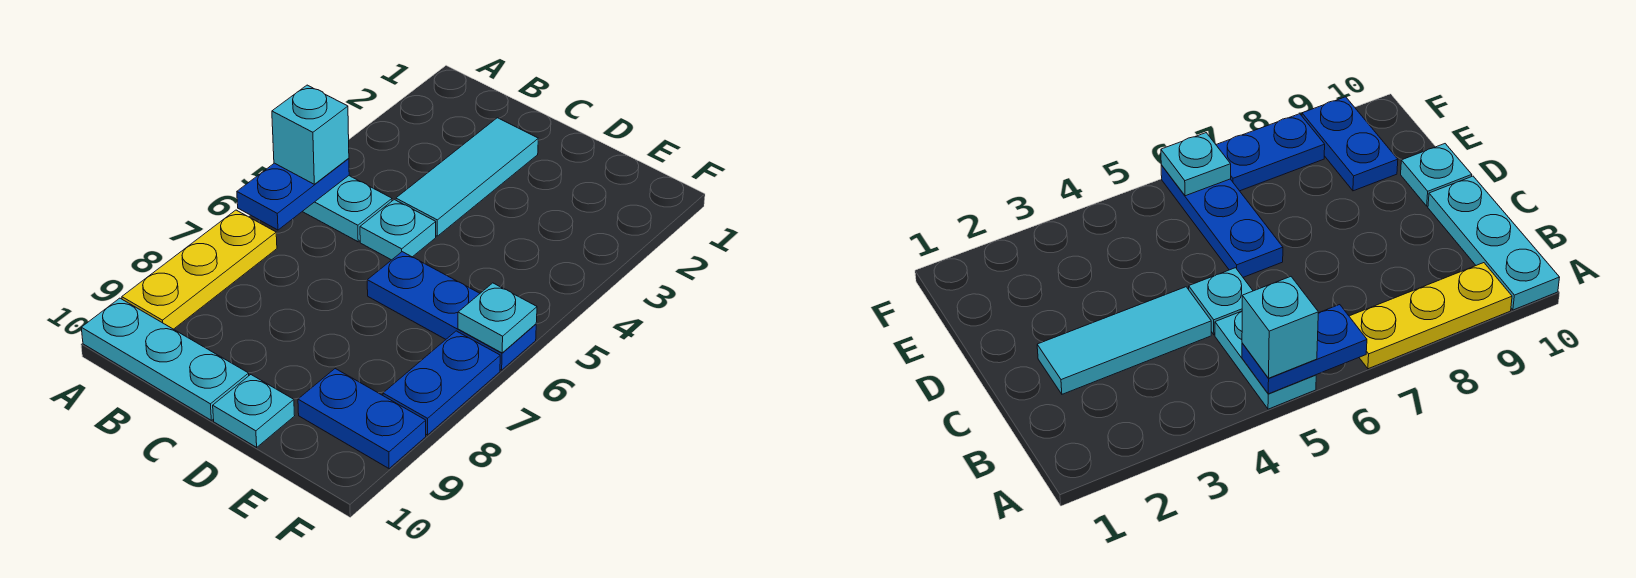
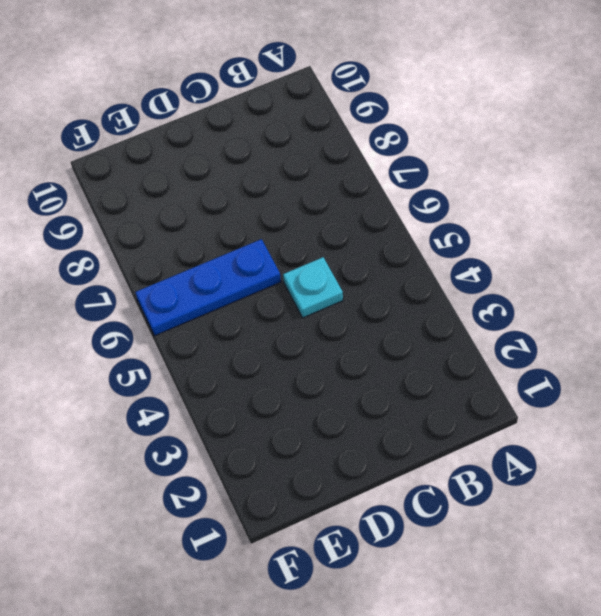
none -> cyan 1x2 plate [302,176,392,242]
none -> yellow 1x3 plate [122,210,277,329]
none -> cyan 1x3 plate [81,298,249,420]

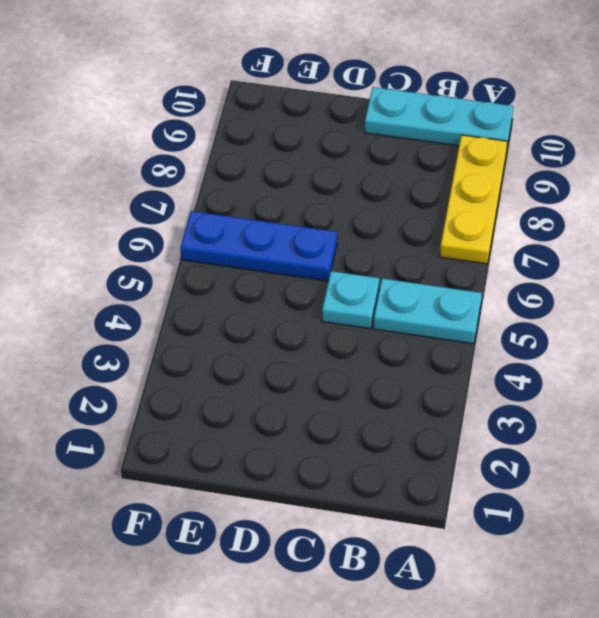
none -> cyan 1x3 tile [396,118,538,236]
none -> cyan 1x1 plate [213,375,295,447]
none -> blue 1x2 plate [298,369,426,469]

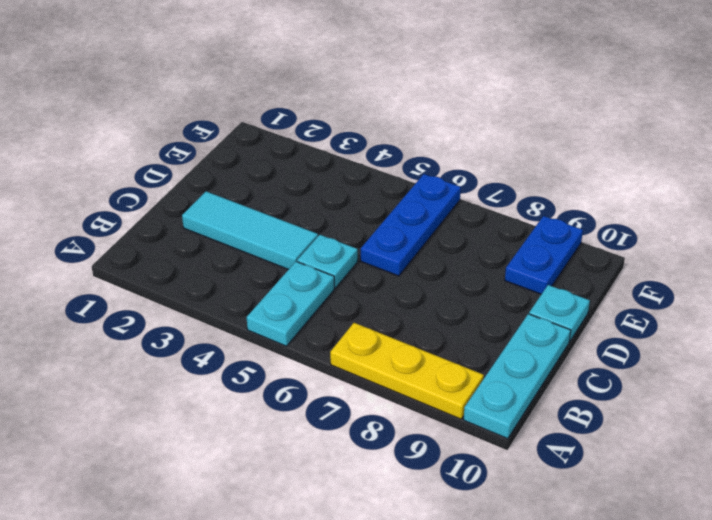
none -> blue 1x2 plate [383,331,500,435]
none -> blue 1x2 plate [237,158,349,230]
none -> cyan 1x1 plate [458,283,537,353]

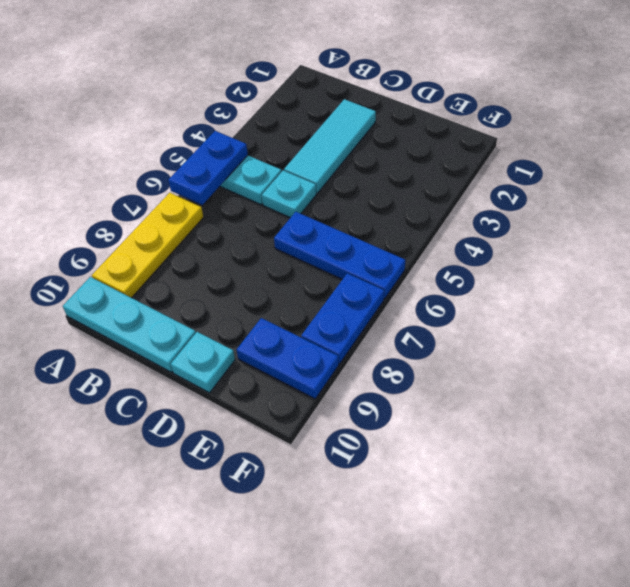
none -> cyan 1x1 plate [458,283,537,353]
none -> cyan 1x1 brick [272,85,349,184]

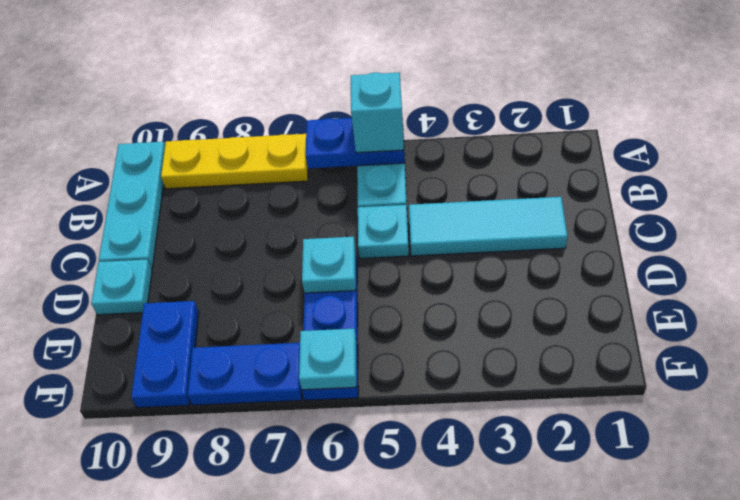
cyan 1x1 plate [302,237,356,293] -> none

